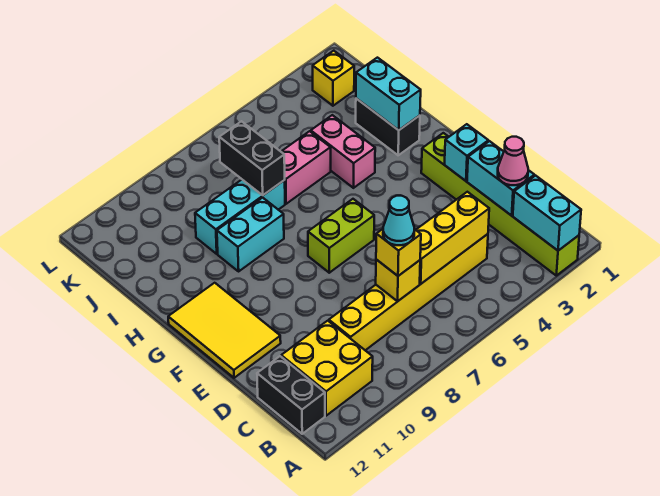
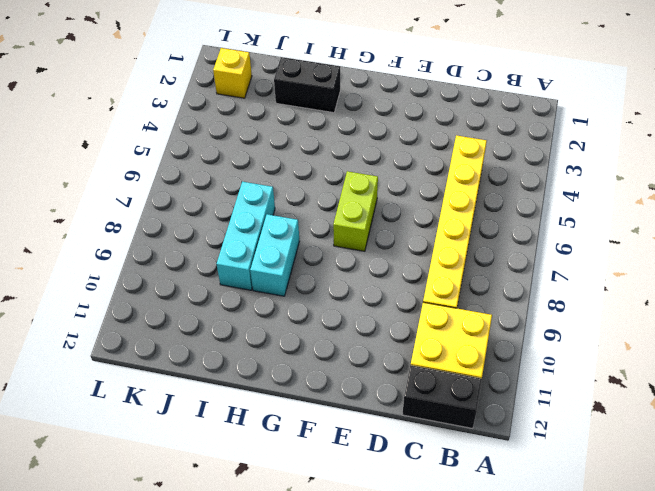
none -> lime 1x6 brick [421,133,579,276]
none -> yellow 2x3 tile [168,283,281,378]
none -> pink 1x2 brick [311,115,375,188]

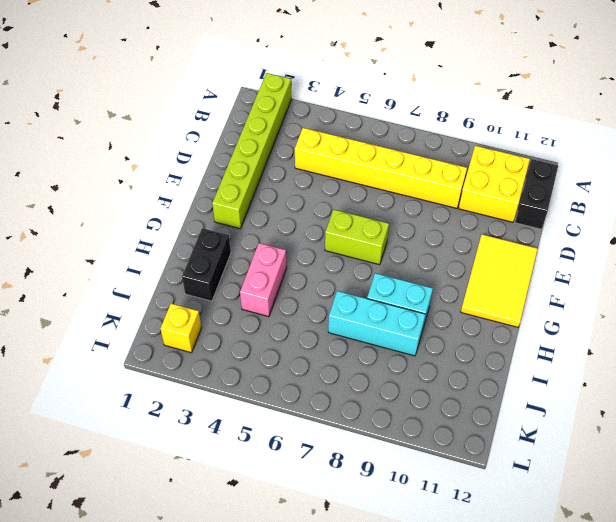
none -> pink 1x2 brick [281,131,331,204]
none -> cyan 1x2 brick [513,176,581,251]
none -> cyan 1x2 brick [467,141,534,216]

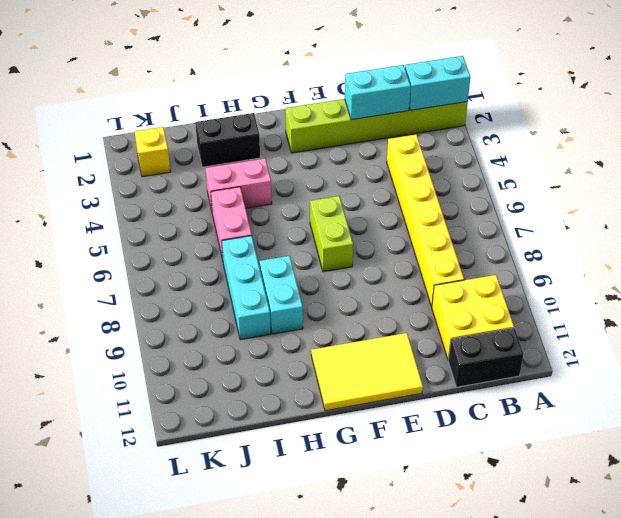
none -> yellow 1x3 brick [416,192,489,284]
none -> yellow 1x1 brick [376,260,420,301]
none -> cyan 1x1 brick [445,124,488,181]

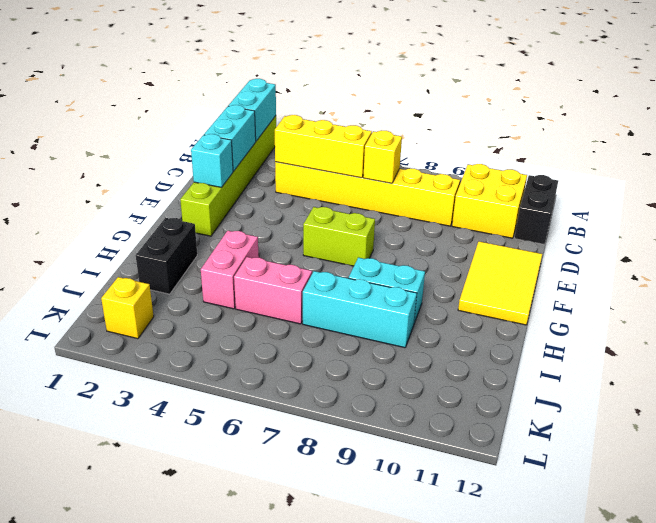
none -> cyan 1x2 brick [356,58,421,130]
none -> black 1x2 brick [219,121,285,195]
none -> pink 1x1 cone [498,137,528,185]

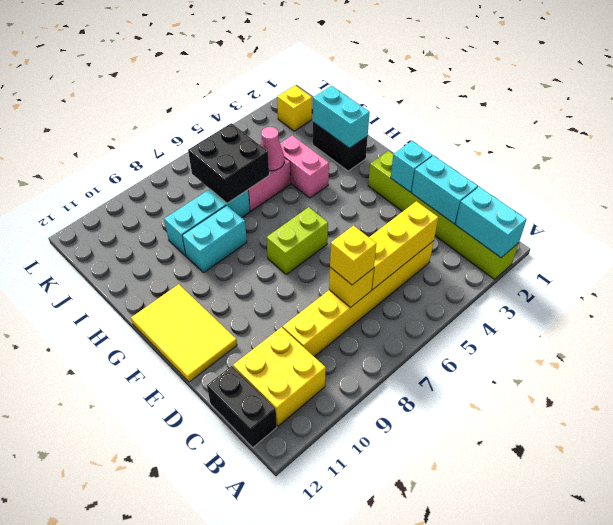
pink 1x1 cone [260,127,284,171] -> pink 1x1 cone moved to [498,137,528,185]
black 2x2 brick [188,123,269,203] -> black 1x2 brick [219,121,285,195]
none -> cyan 1x1 cone [383,196,414,245]

